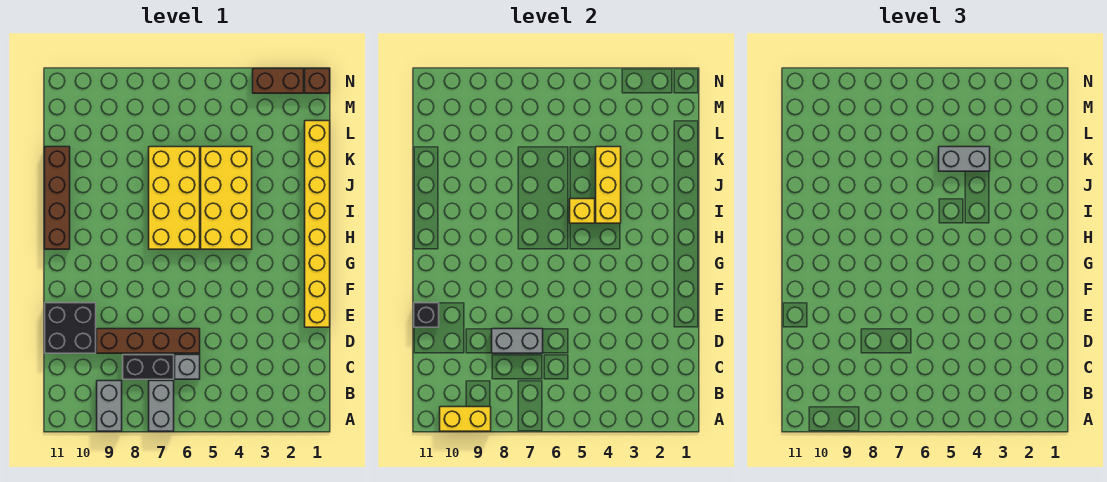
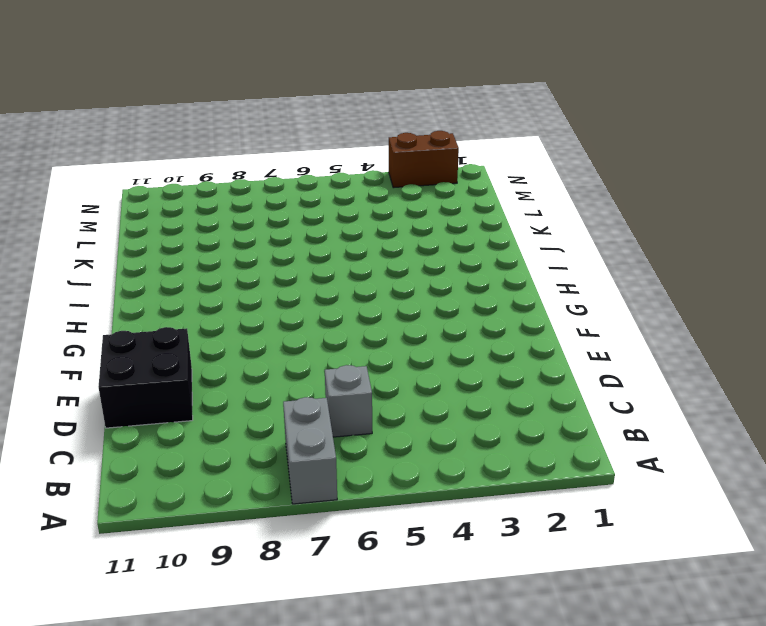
none -> grey 1x2 brick [97,381,122,431]
none -> black 1x2 brick [123,355,174,379]
none -> brown 1x4 brick [97,329,200,353]

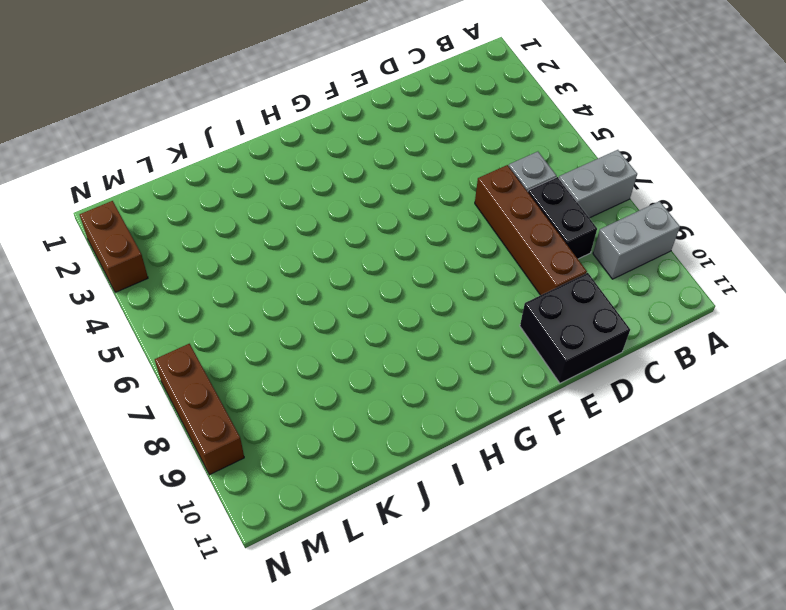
brown 1x3 brick [155,344,244,475] -> none
none -> yellow 1x8 brick [305,121,330,327]
none -> yellow 2x4 brick [201,147,252,249]
none -> yellow 2x4 brick [149,147,200,249]

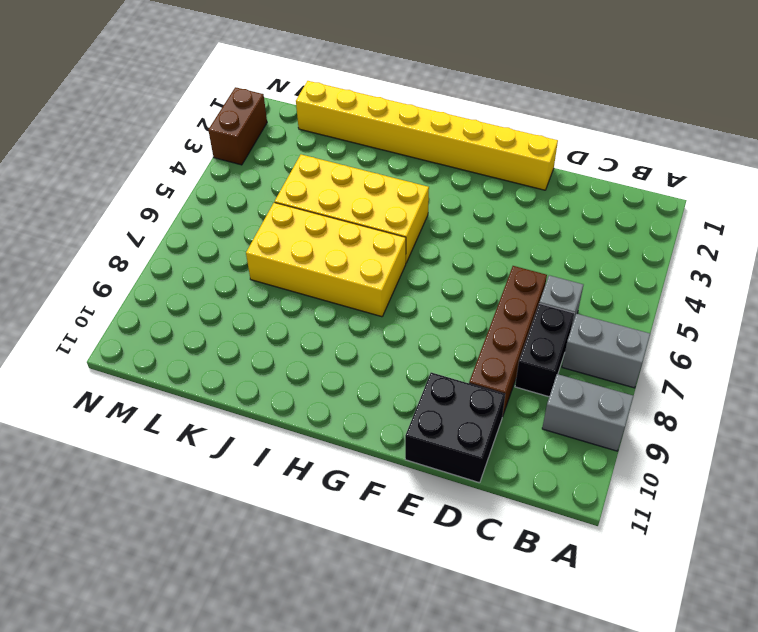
none -> brown 1x4 brick [45,147,70,249]
none -> brown 1x1 brick [305,69,330,93]
none -> yellow 1x2 brick [440,407,491,431]

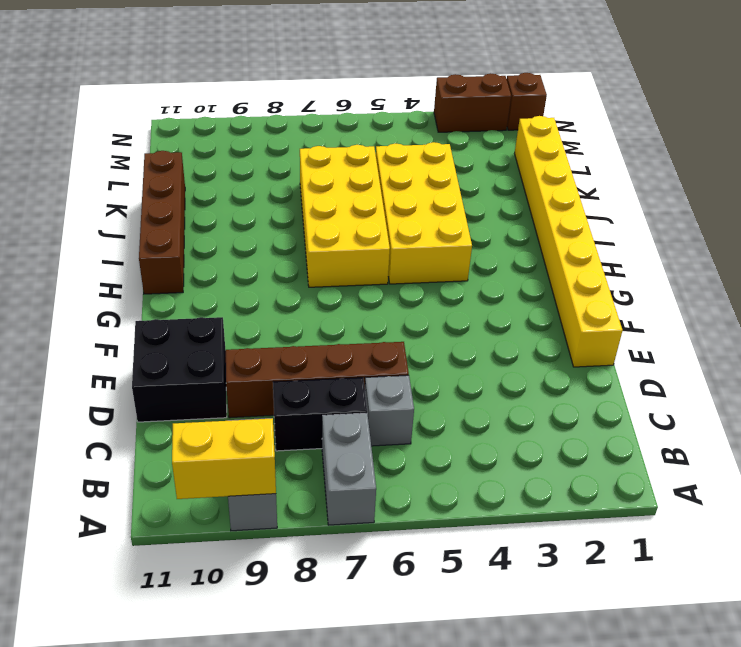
none -> grey 1x2 brick [492,329,543,353]
none -> black 1x1 brick [414,303,439,327]
none -> yellow 1x3 brick [596,147,621,223]

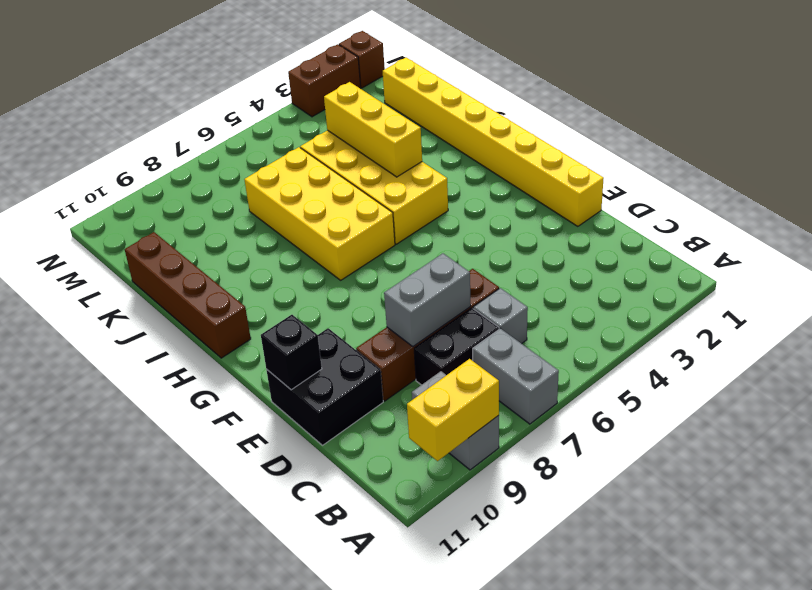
none -> yellow 1x1 brick [570,199,595,223]
none -> grey 1x2 brick [939,147,990,171]

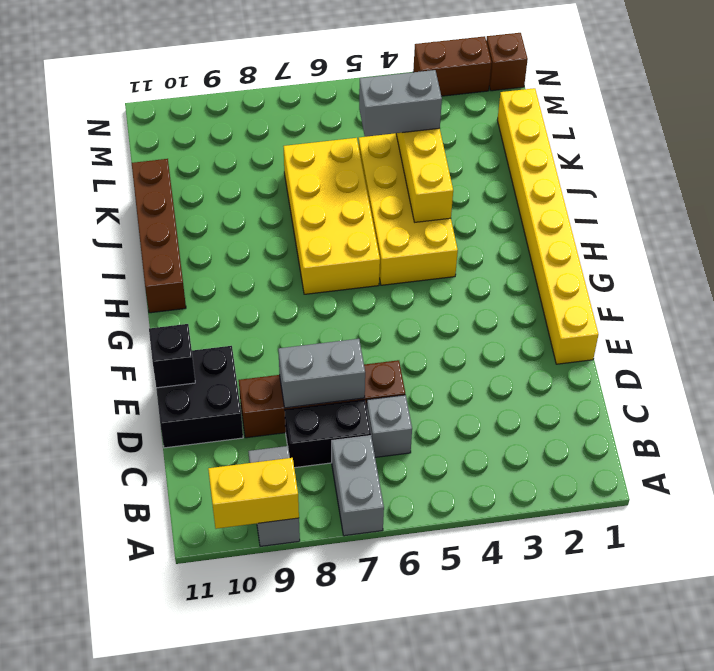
none -> yellow 1x1 brick [570,199,595,223]

